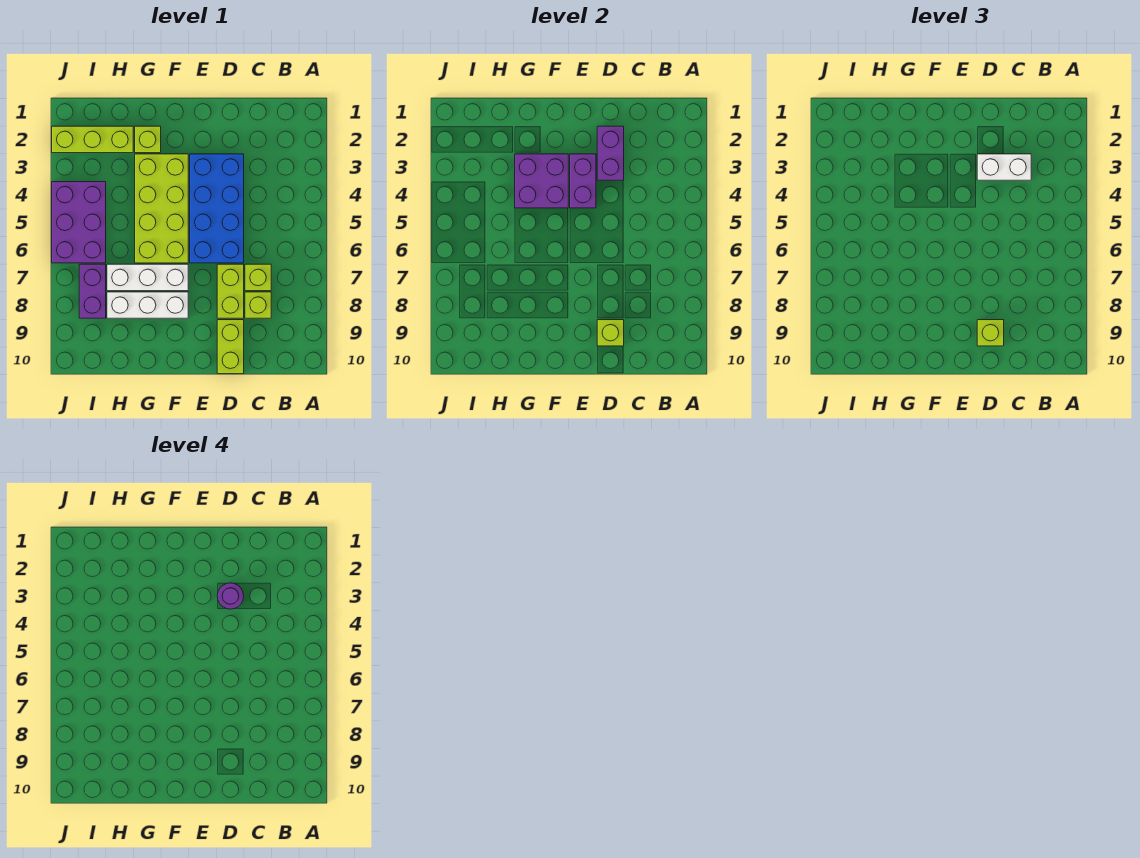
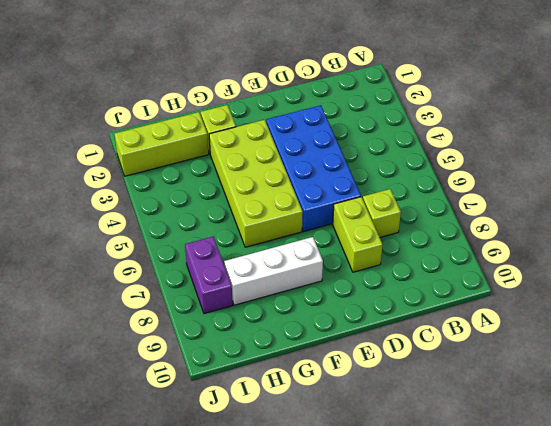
none -> lime 1x1 brick [245,292,271,318]
none -> lime 1x2 brick [217,320,244,374]
none -> white 1x3 brick [107,264,188,291]

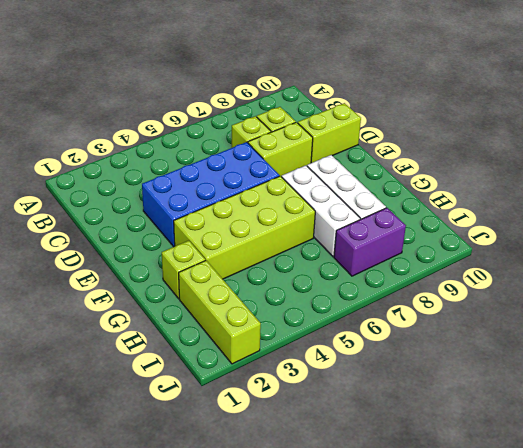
none -> purple 2x3 brick [52,182,106,263]
none -> purple 1x2 brick [597,126,624,180]
none -> lime 1x1 brick [597,320,624,346]

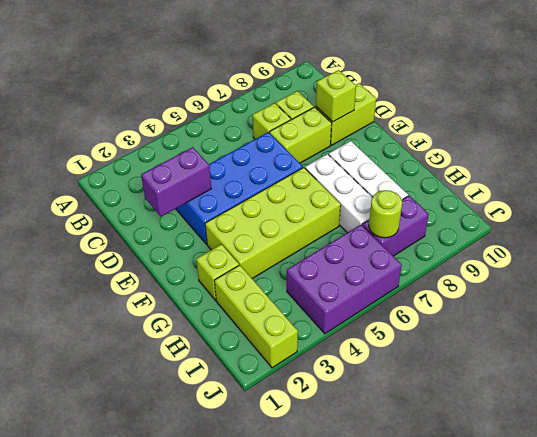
lime 1x1 round brick [369,190,402,238] -> none
none -> purple 1x2 brick [570,154,596,208]
none -> purple 2x2 brick [515,154,568,208]
none -> white 1x2 brick [977,154,1031,180]

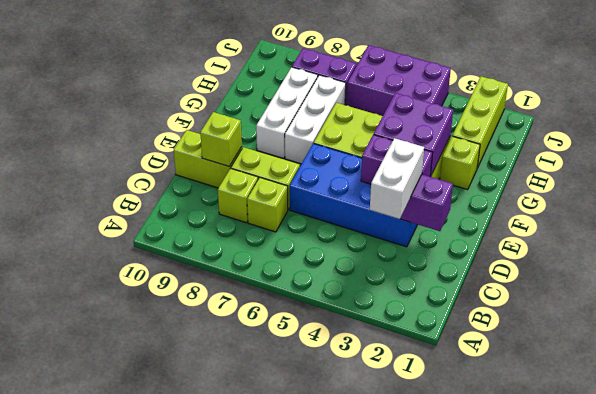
none -> lime 1x1 brick [977,320,1004,346]
none -> purple 1x1 round brick [217,583,244,609]

